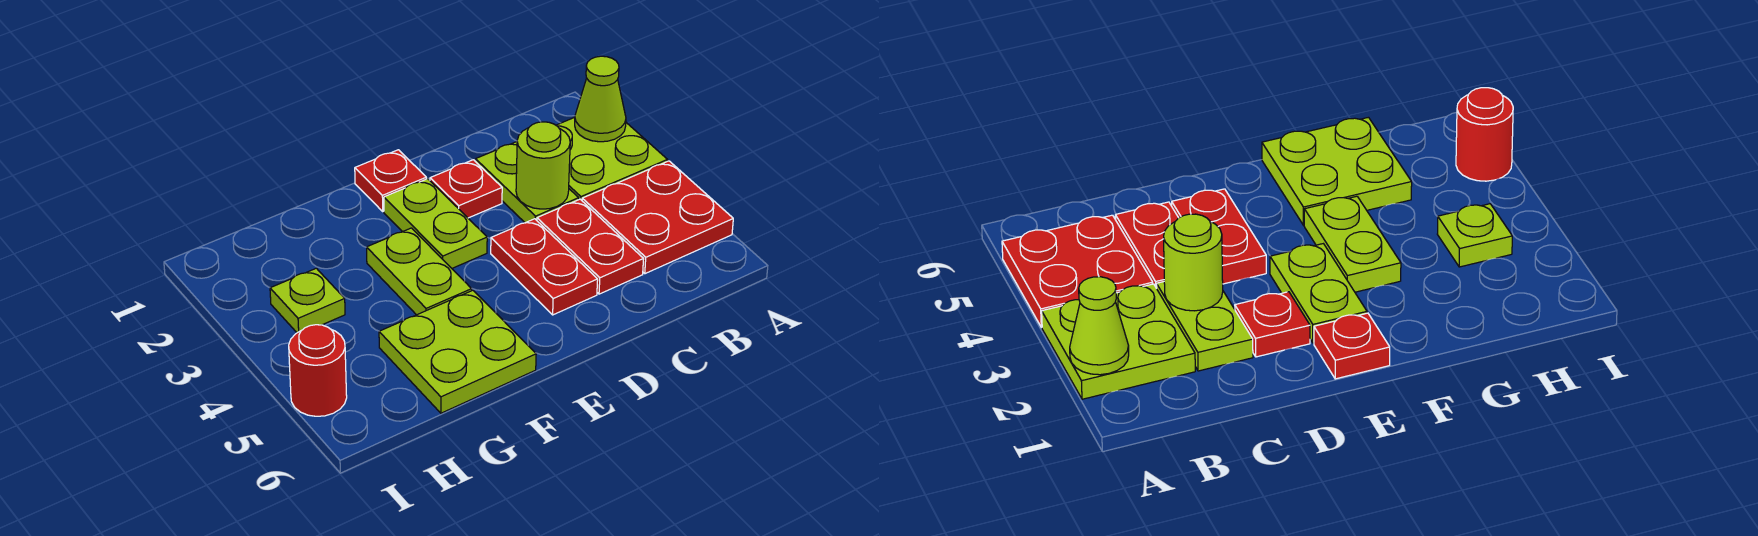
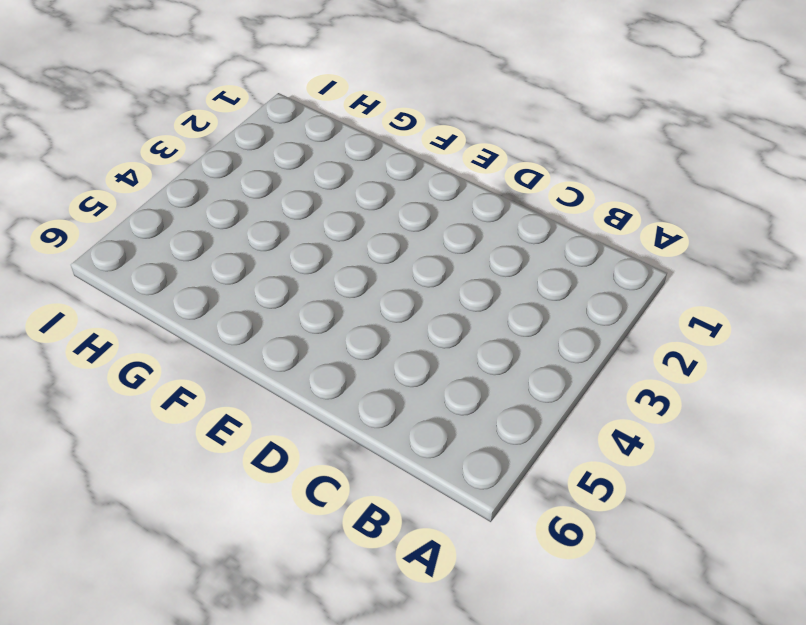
none -> lime 2x2 plate [556,118,667,200]
none -> red 2x2 plate [582,161,733,274]
none -> lime 1x2 plate [475,142,579,223]

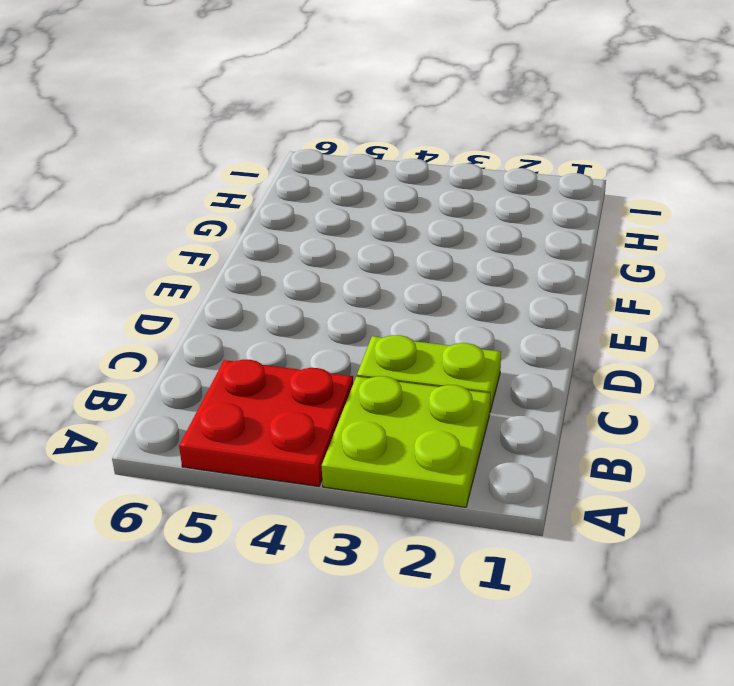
none -> red 1x2 plate [537,199,644,294]
none -> red 1x1 plate [430,160,502,218]
none -> red 1x2 plate [491,219,598,315]

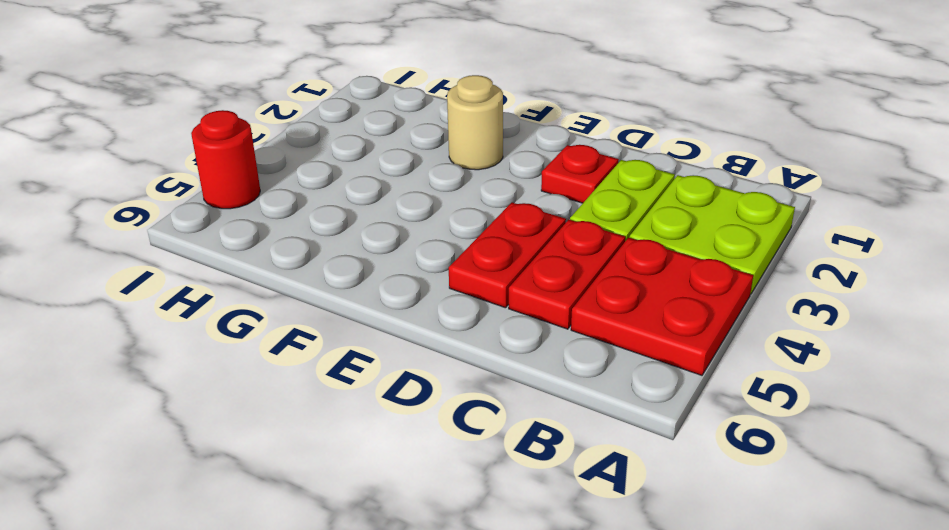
tan 1x1 round brick [447,75,503,170] -> none
none -> red 1x1 plate [355,150,426,211]
none -> lime 1x2 plate [384,179,487,268]
none -> lime 1x2 plate [367,228,472,315]

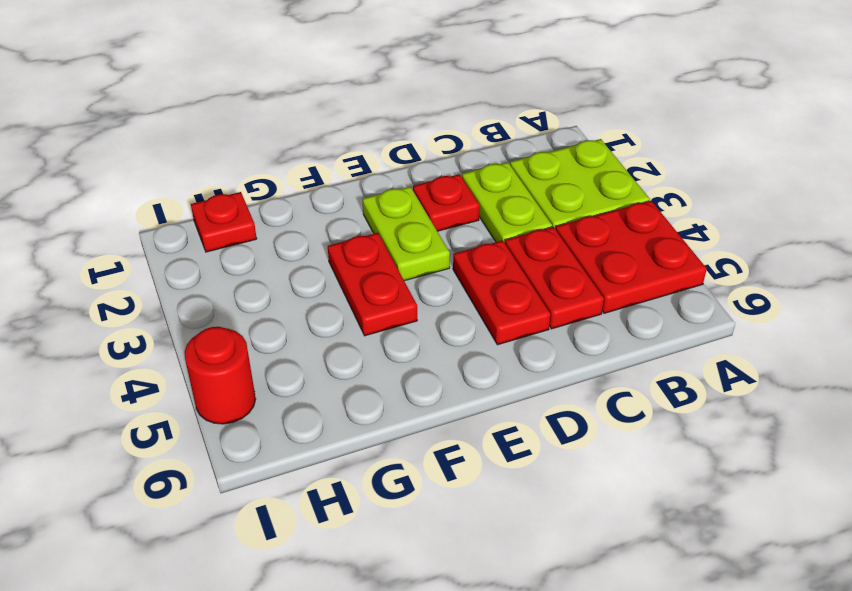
red 1x2 plate [328,233,417,336] -> lime 1x2 plate [367,228,472,315]
red 1x1 plate [191,192,257,252] -> red 1x1 plate moved to [355,150,426,211]
none -> lime 2x2 plate [379,290,536,413]
none -> lime 1x1 plate [270,268,345,333]
none -> lime 1x1 cone [575,56,626,142]

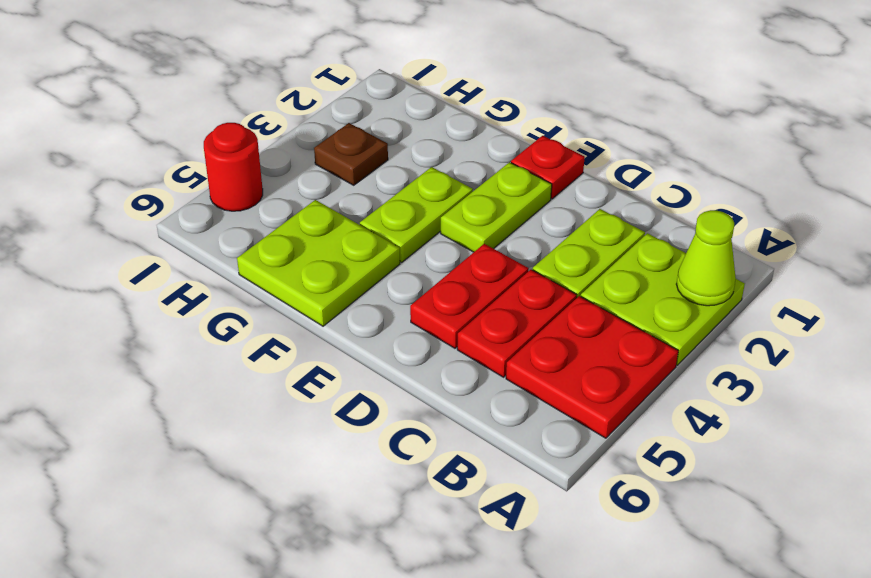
brown 1x1 plate [314,123,388,185] -> lime 1x1 plate [270,268,345,333]
none -> red 1x1 plate [430,160,502,218]
none -> lime 1x1 round brick [516,122,570,209]

